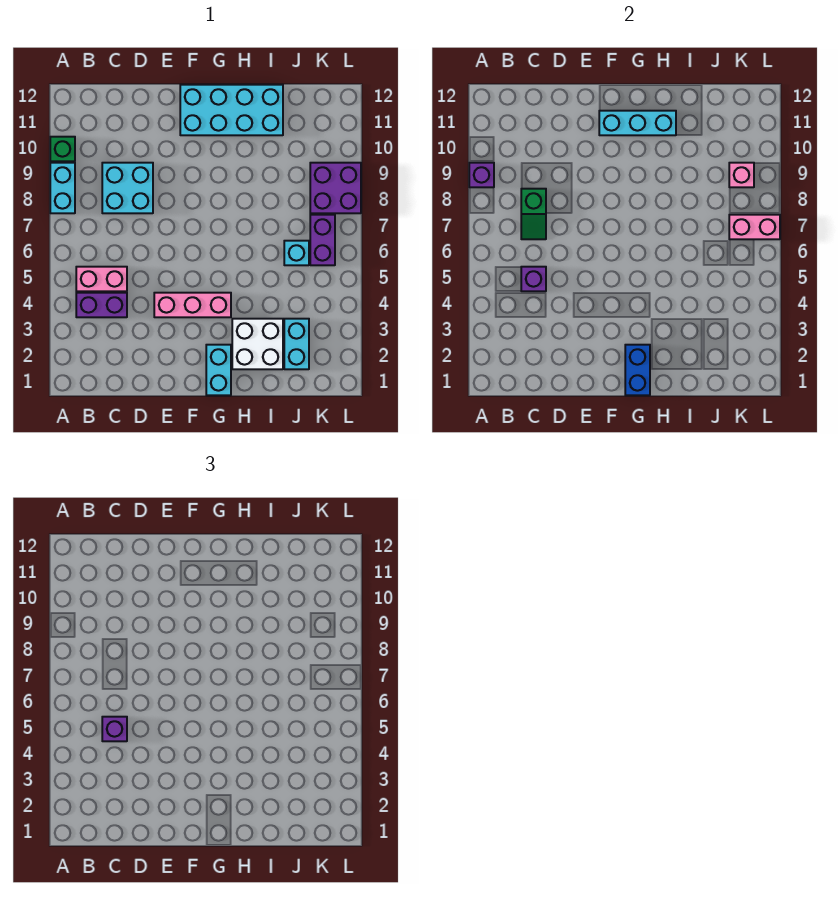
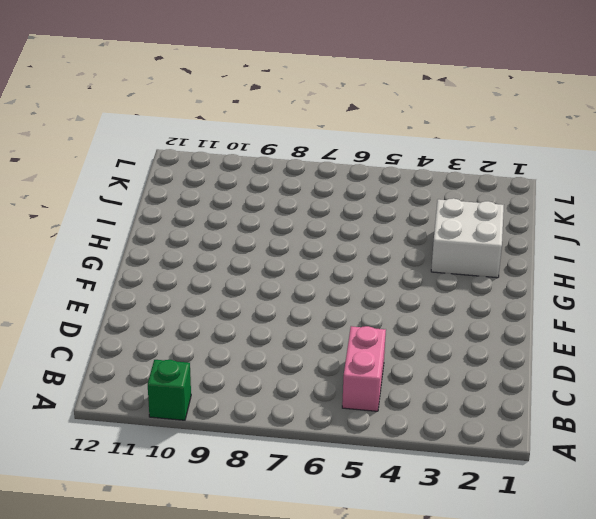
none -> cyan 1x2 brick [50,163,75,213]
none -> purple 1x2 brick [76,293,127,317]
none -> cyan 2x2 brick [102,163,153,213]

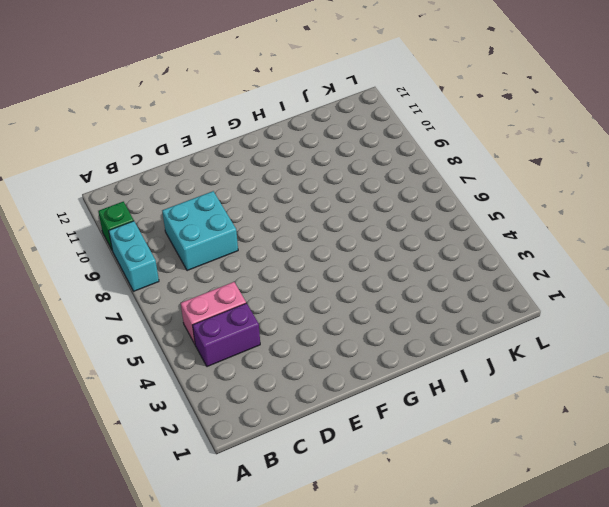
none -> pink 1x3 brick [154,293,231,317]
none -> cyan 2x4 brick [180,85,283,135]
none -> cyan 1x2 brick [206,345,231,395]

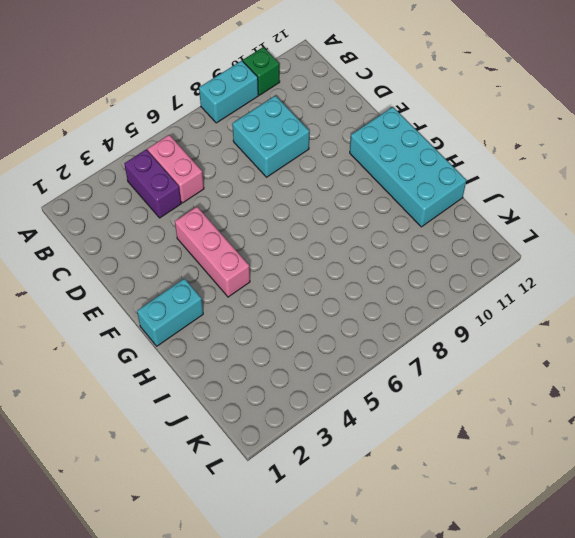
none -> white 2x2 brick [232,319,283,369]
none -> cyan 1x2 brick [284,319,309,369]
none -> cyan 1x1 brick [284,241,309,265]

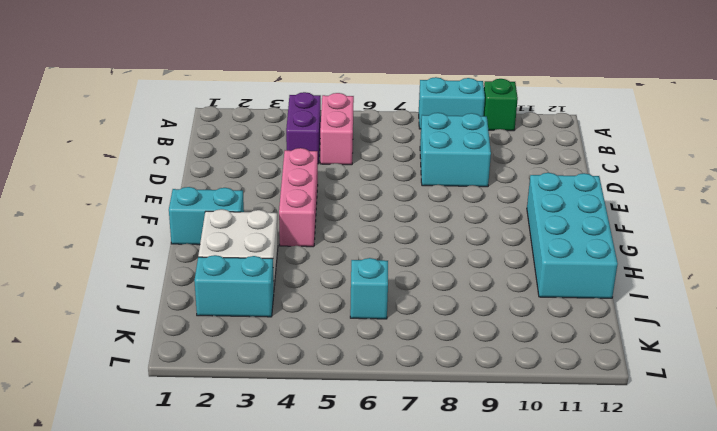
none -> purple 1x2 brick [310,215,335,265]
none -> purple 2x2 brick [310,163,361,213]
none -> purple 1x1 brick [469,163,494,187]

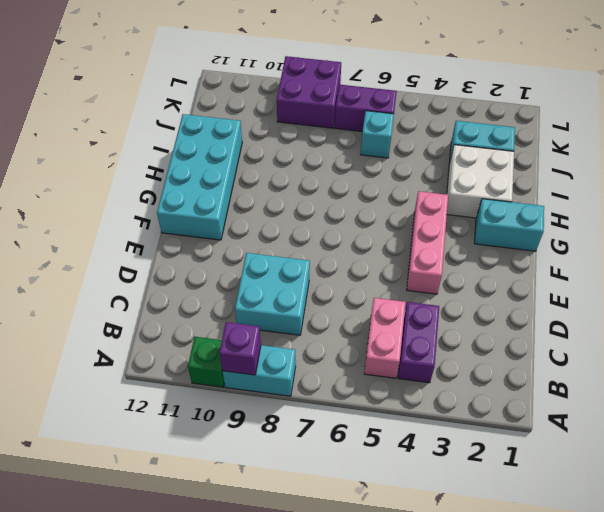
none -> purple 1x1 brick [521,267,546,291]
none -> green 1x2 slope [521,189,546,239]
none -> cyan 1x3 brick [599,111,676,135]

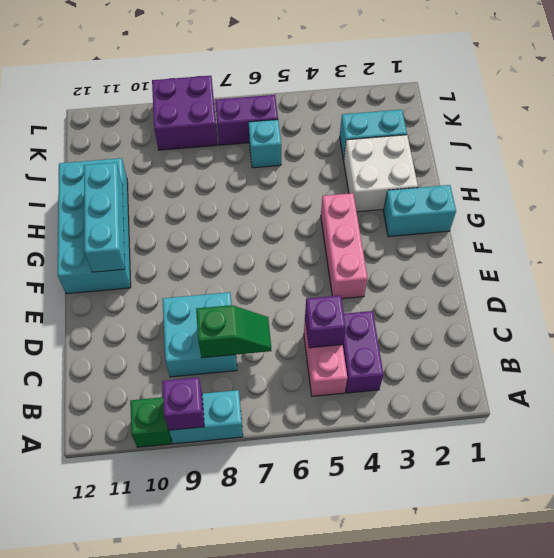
none -> blue 1x2 brick [625,345,650,395]
none -> pink 1x2 brick [729,215,780,239]
none -> pink 1x1 brick [729,163,754,187]

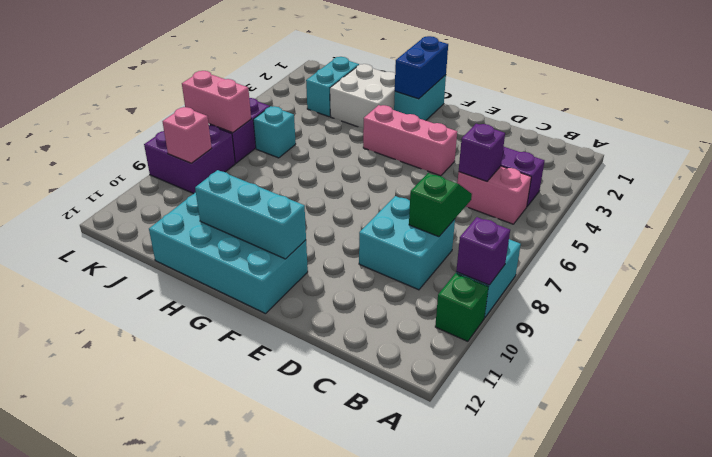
none -> purple 1x1 brick [102,717,127,741]

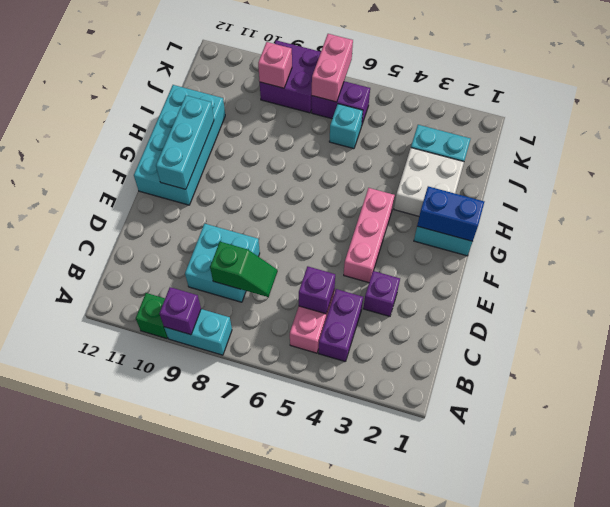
purple 1x1 brick [363,271,400,316] -> purple 1x1 brick moved to [102,717,127,741]

